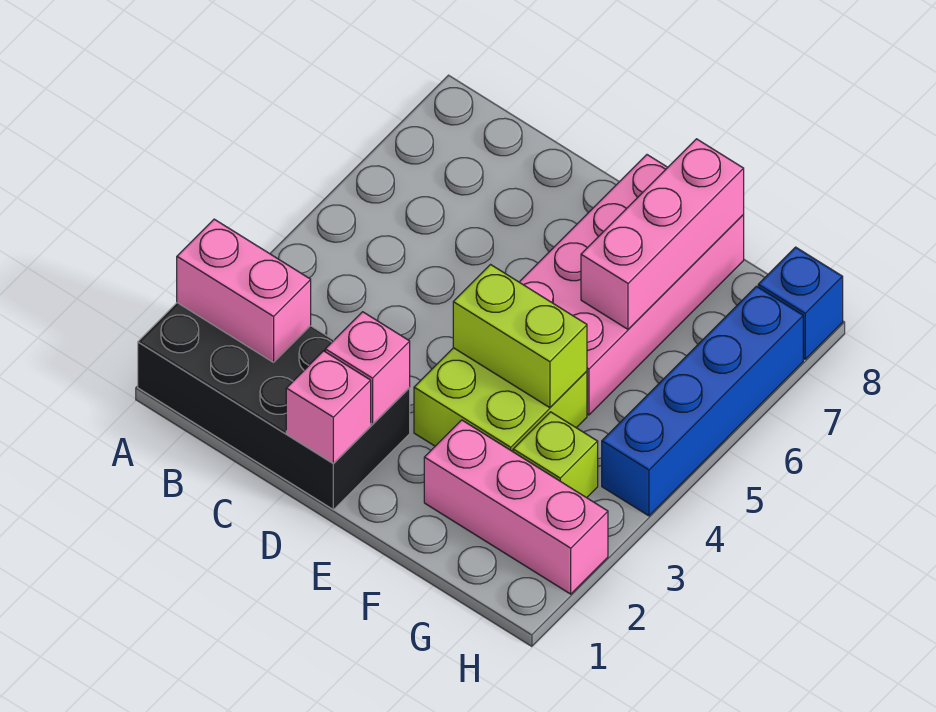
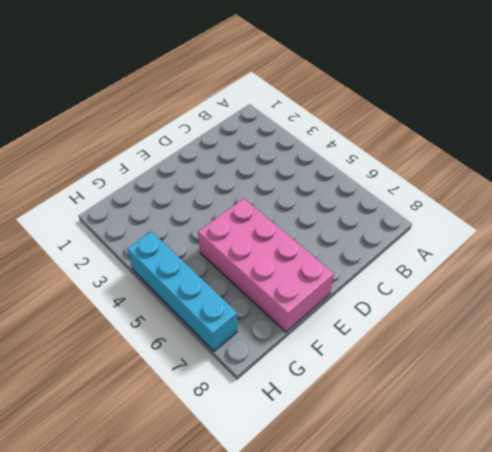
cyan 1x4 brick [127,231,238,351] -> blue 1x4 brick [602,286,803,516]
none -> black 2x4 brick [138,303,410,510]
none -> lime 2x2 brick [414,348,587,452]
none -> pink 1x3 brick [424,420,608,594]

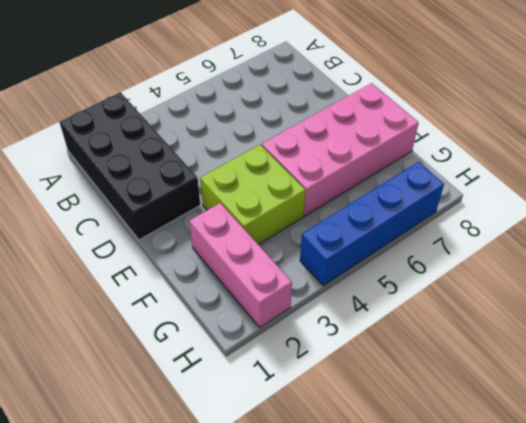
none -> lime 1x1 brick [513,412,598,498]
none -> blue 1x1 brick [758,247,843,359]
none -> pink 1x2 brick [177,219,311,362]

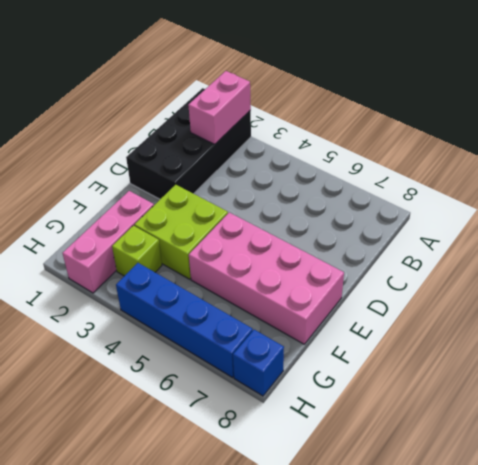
none -> pink 1x1 brick [286,351,371,463]
none -> pink 1x1 brick [325,312,410,424]
none -> lime 1x2 brick [453,265,587,408]

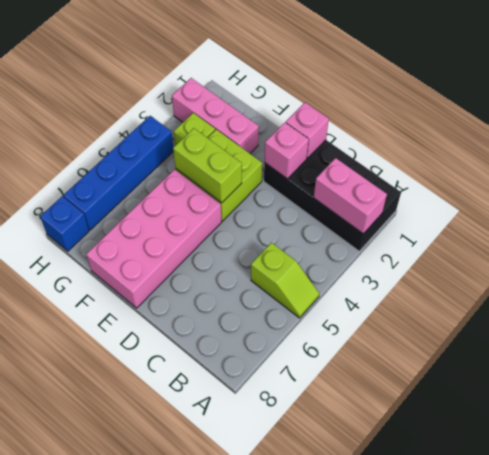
lime 1x2 slope [251,243,319,318] -> none
none -> pink 1x3 brick [581,139,744,329]

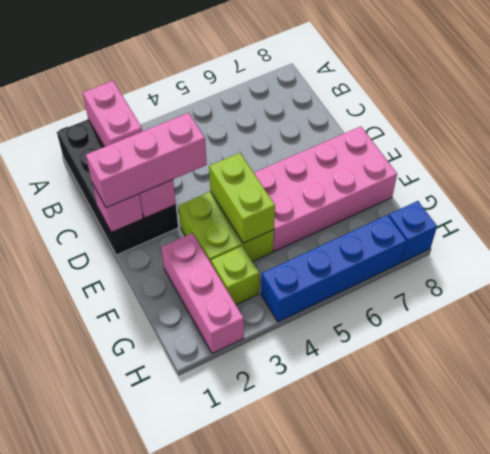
pink 1x3 brick [86,113,207,208] -> pink 1x3 brick moved to [581,139,744,329]

